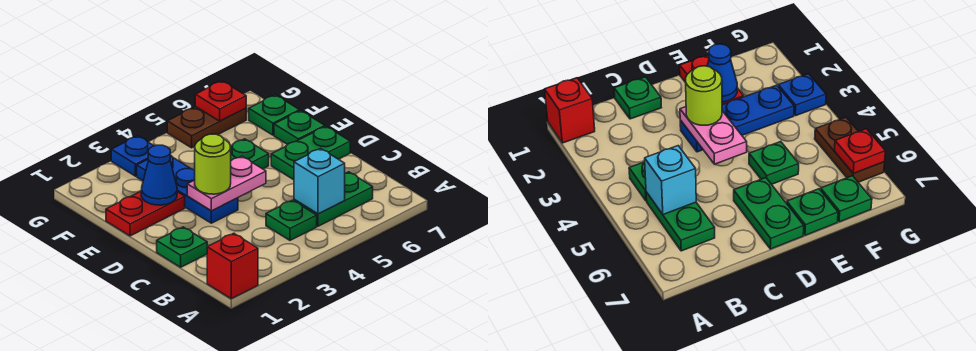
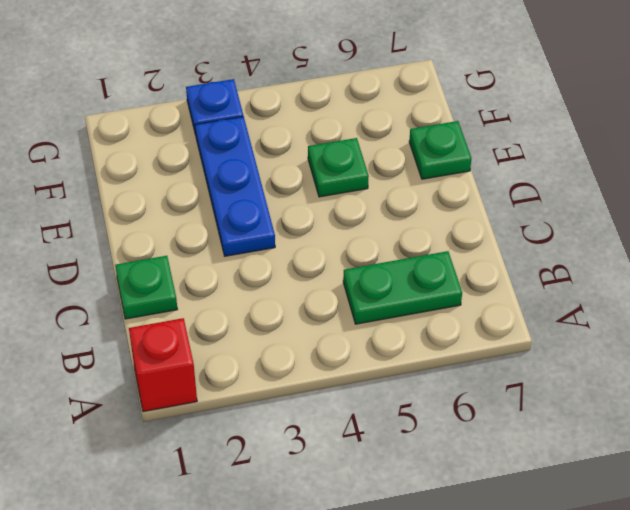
none -> green 1x1 plate [266,200,317,240]
none -> green 1x2 plate [271,126,350,180]
none -> red 1x2 plate [106,192,185,236]

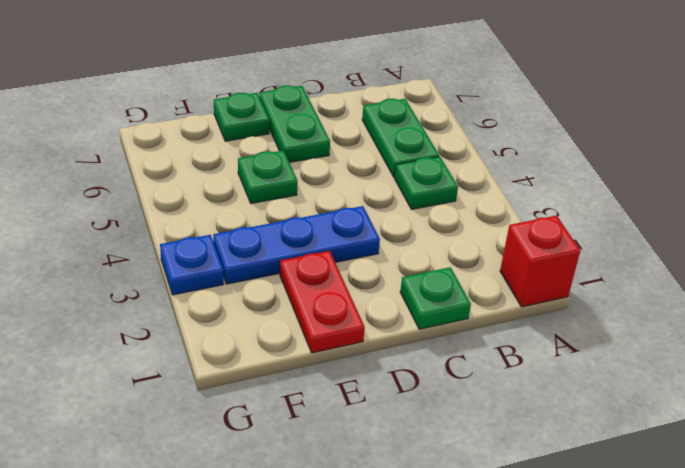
none -> green 1x1 plate [249,95,300,135]
none -> brown 1x2 plate [167,107,246,148]
none -> cyan 1x1 brick [294,148,345,214]

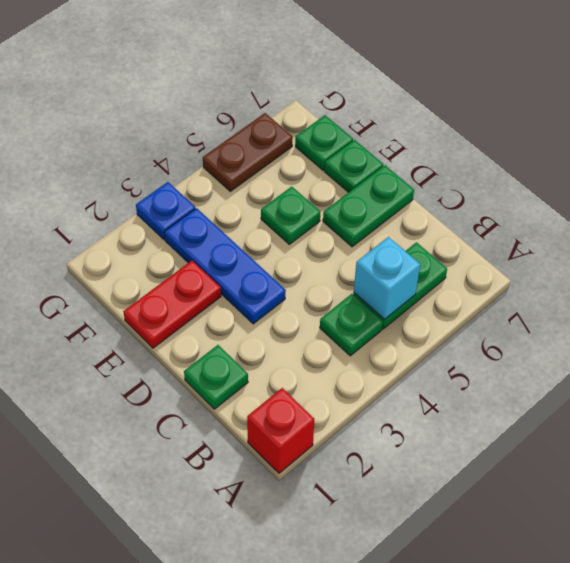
none -> pink 1x2 plate [187,156,266,211]
none -> blue 1x1 cone [141,145,177,205]
none -> red 1x1 plate [195,81,246,121]

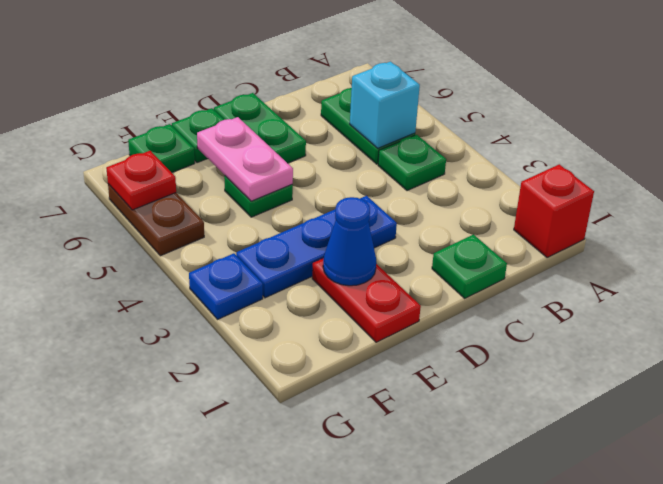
pink 1x2 plate [197,117,293,201] -> pink 1x2 plate moved to [187,156,266,211]
none -> lime 1x1 round brick [195,134,231,194]

